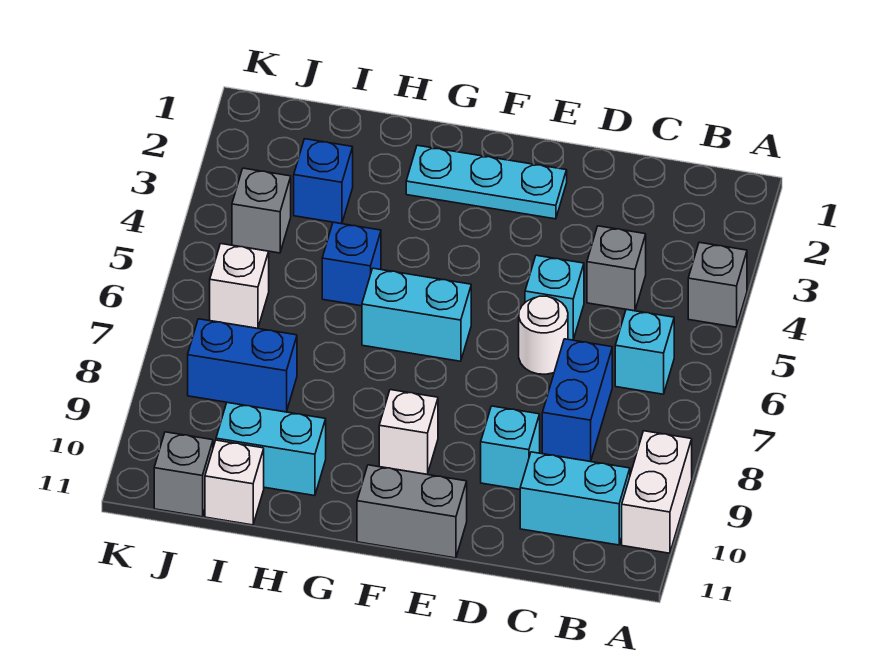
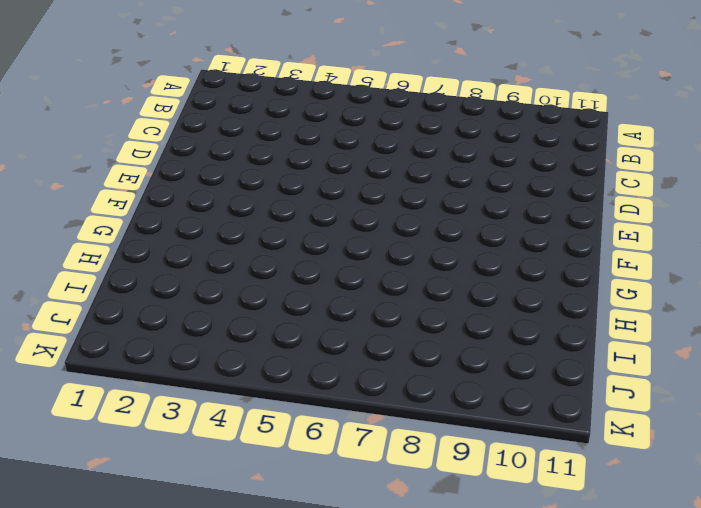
none -> grey 1x1 brick [688,242,747,327]
none -> white 1x2 brick [622,431,692,553]
none -> cyan 1x1 brick [615,309,674,394]

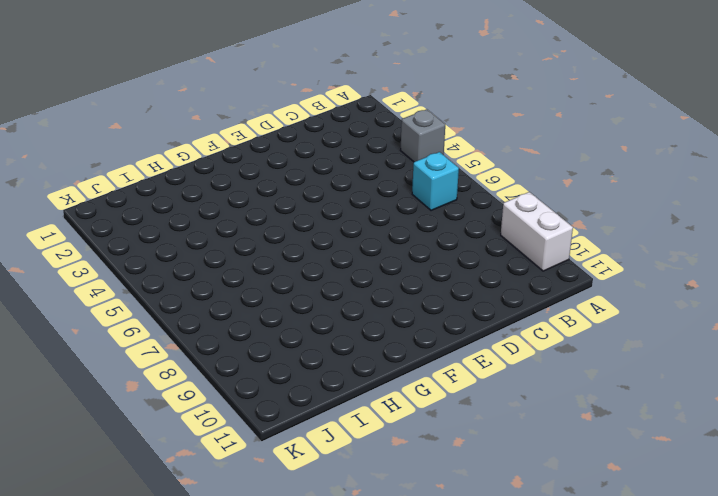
none -> cyan 1x2 brick [520,452,630,545]
none -> grey 1x1 brick [587,226,646,311]
none -> blue 1x2 brick [542,339,612,462]

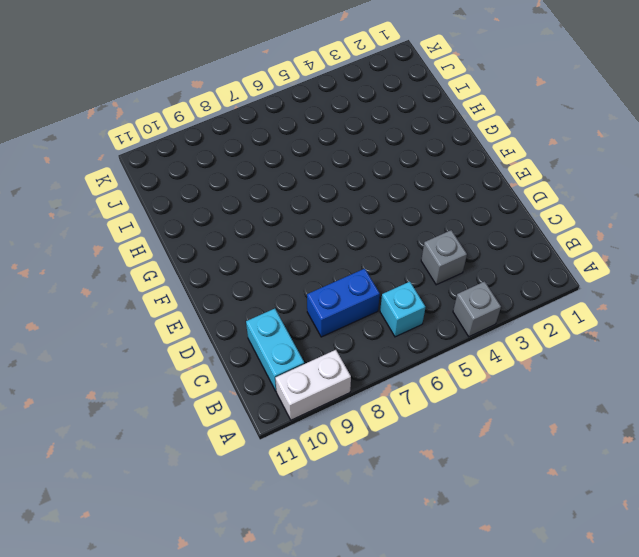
none -> cyan 1x1 brick [525,255,584,340]
none -> white 1x1 round brick [519,296,568,374]
none -> cyan 1x1 brick [481,406,540,489]

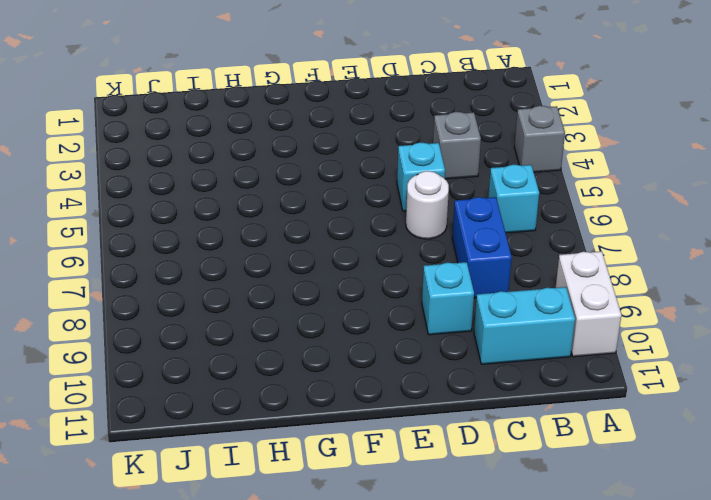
none -> cyan 1x3 plate [406,145,567,219]
none -> grey 1x2 brick [357,465,467,558]
none -> cyan 1x2 brick [362,268,471,361]

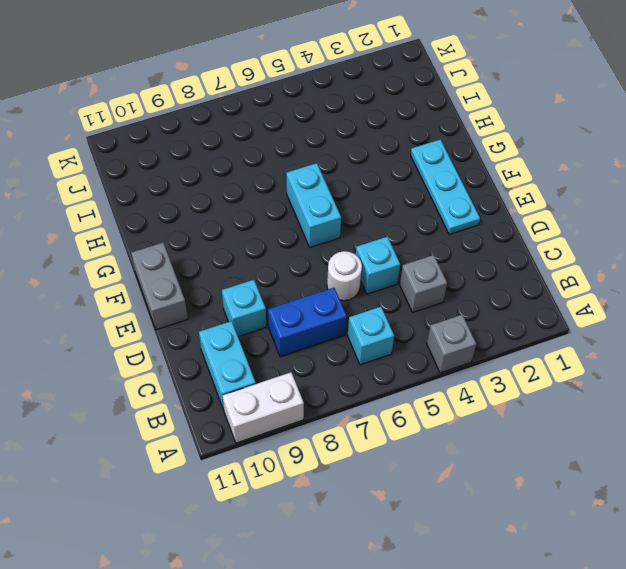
none -> white 1x1 brick [379,390,438,474]
none -> blue 1x1 brick [322,222,381,306]
none -> cyan 1x2 brick [216,403,326,496]

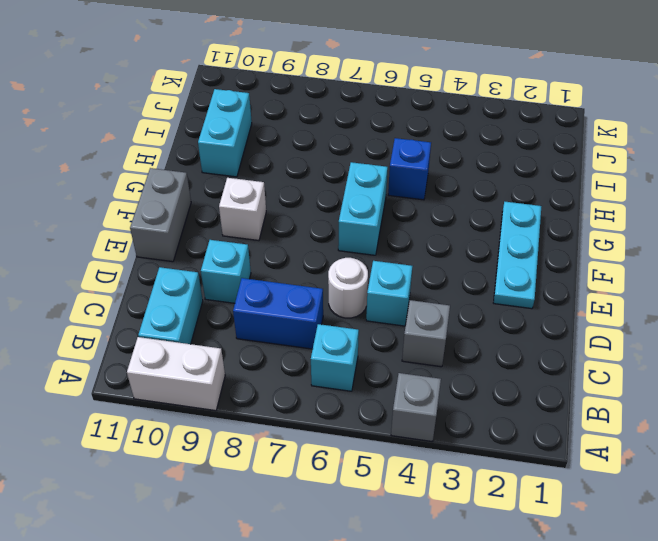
none -> blue 1x1 brick [294,139,353,224]
none -> blue 1x2 brick [188,319,297,412]
none -> white 1x1 brick [205,440,264,525]

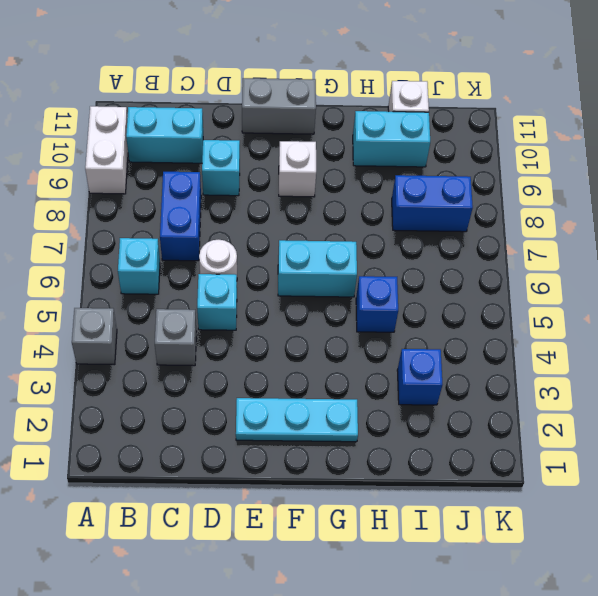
none -> grey 1x1 brick [232,168,291,253]
none -> white 1x1 brick [210,244,269,328]
none -> grey 1x1 brick [154,432,213,517]

